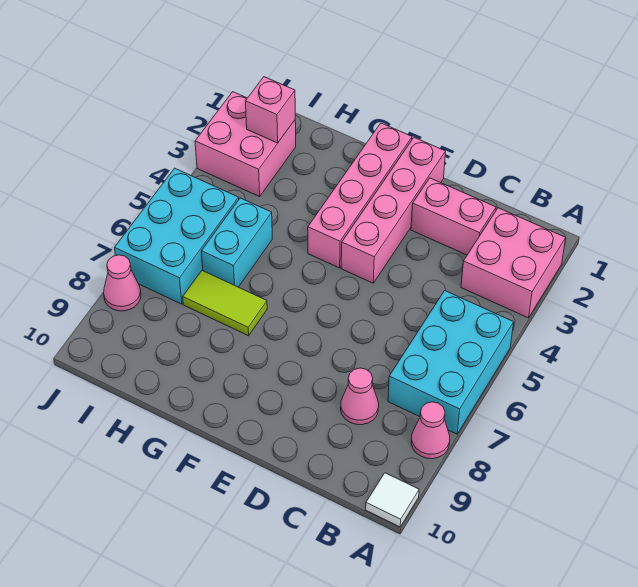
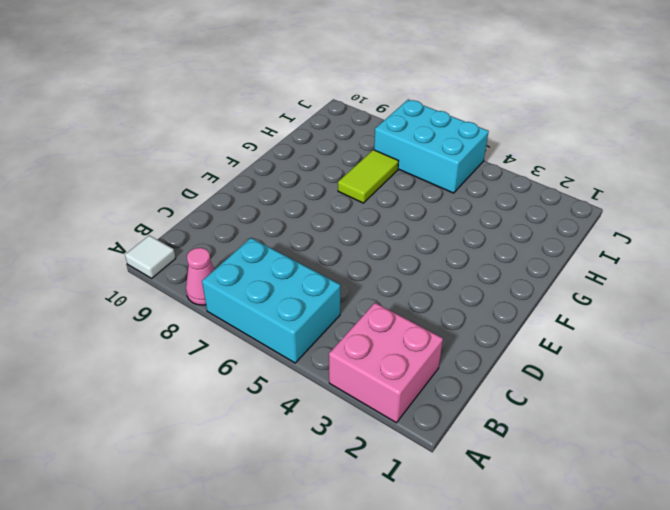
none -> pink 1x2 brick [411,178,496,255]
none -> pink 1x1 cone [341,368,379,425]
none -> pink 1x4 brick [341,138,446,283]

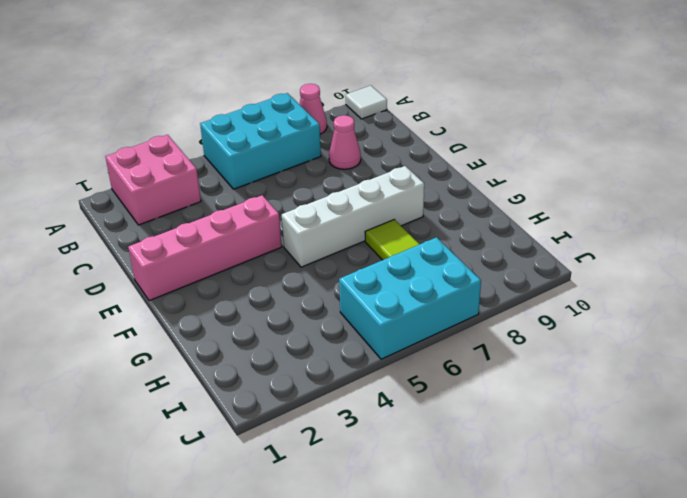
white 1x4 brick [282,166,424,267] -> none
none -> pink 1x2 brick [411,178,496,255]
none -> pink 1x4 brick [308,123,412,268]
none -> cyan 1x2 brick [201,198,272,287]

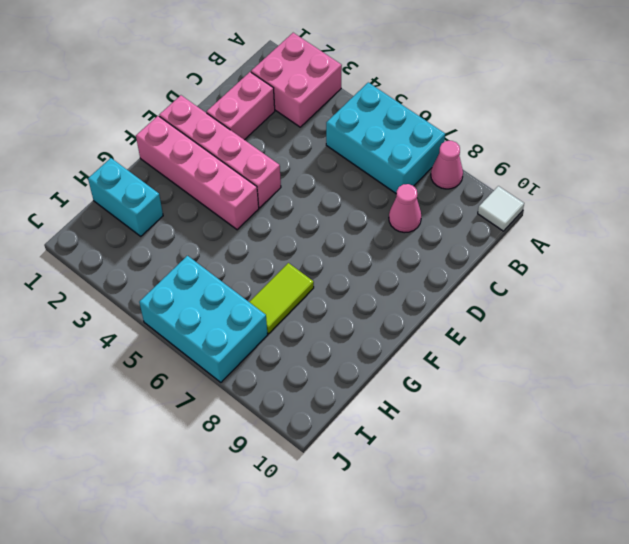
cyan 1x2 brick [88,158,163,236] -> cyan 1x2 brick moved to [201,198,272,287]
none -> pink 2x2 brick [195,92,296,197]
none -> pink 1x1 cone [104,255,141,311]
none -> pink 1x1 brick [246,77,295,143]

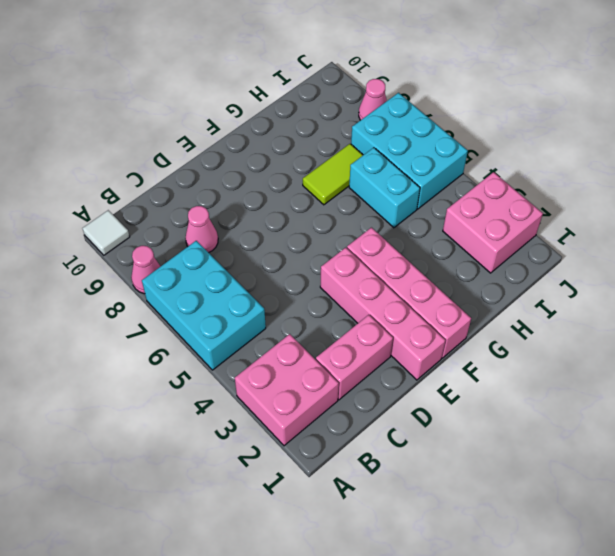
none -> pink 1x1 brick [246,77,295,143]

